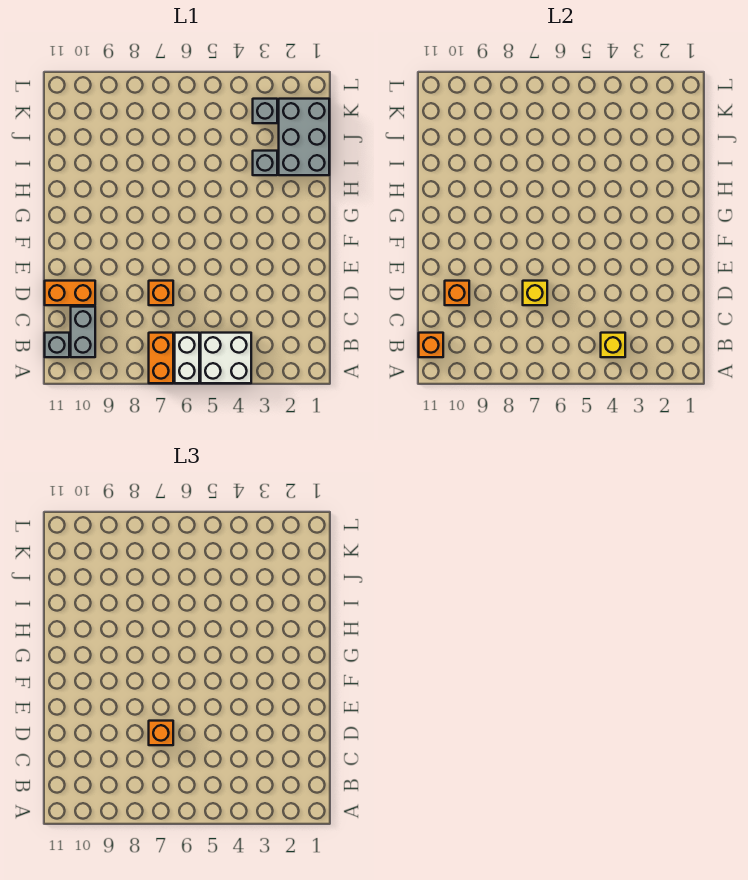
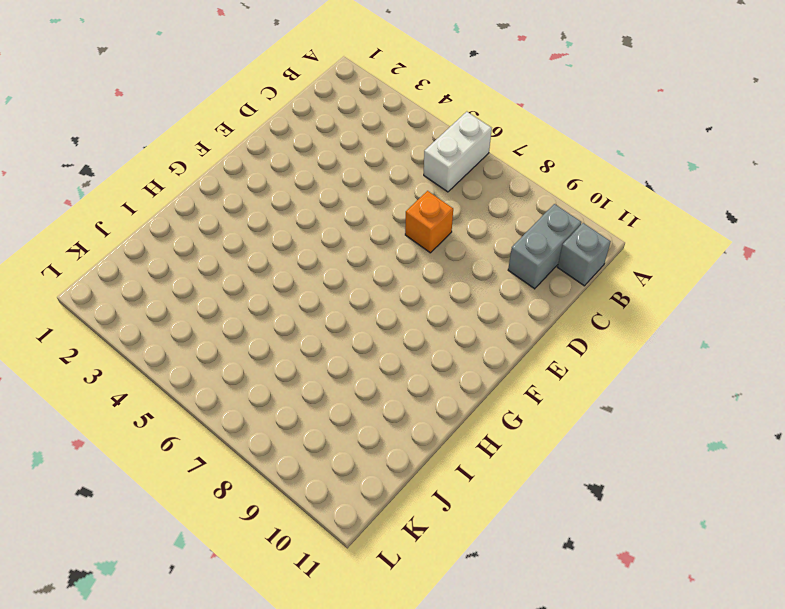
none -> white 2x2 brick [201,333,251,383]
none -> orange 1x2 brick [149,333,173,383]
none -> orange 1x2 brick [45,281,95,305]

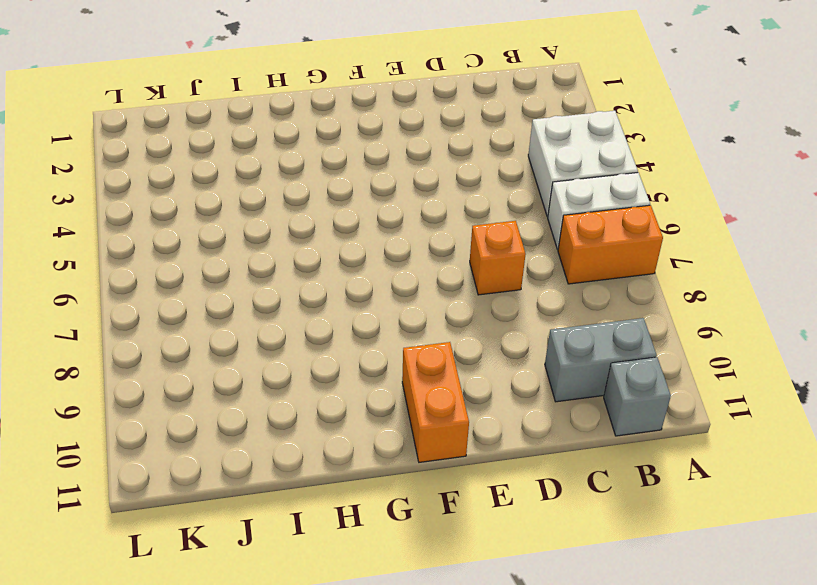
orange 1x2 brick [402,342,469,462] -> orange 1x2 brick moved to [45,281,95,305]
none -> grey 2x3 brick [279,99,329,175]
none -> grey 1x1 brick [253,151,277,175]
none -> grey 1x1 brick [253,99,277,123]

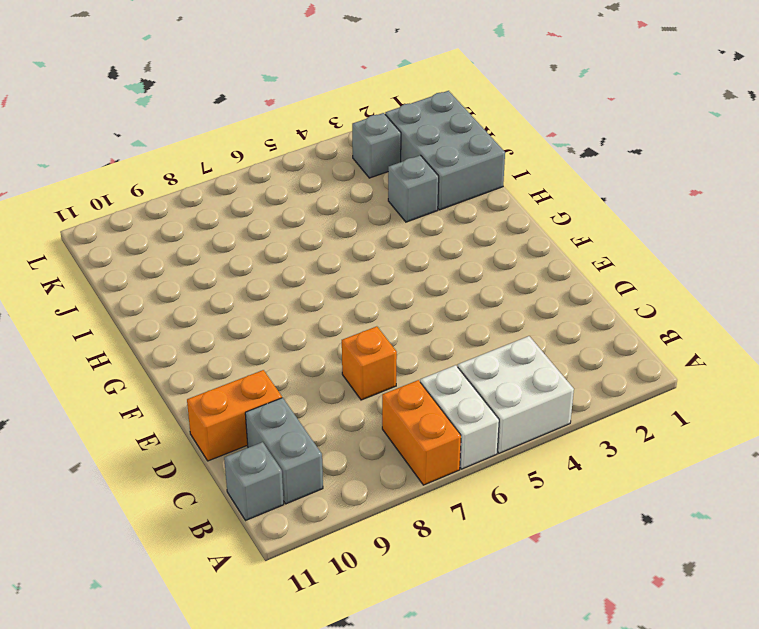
none -> yellow 1x1 brick [601,333,625,357]
none -> orange 1x1 brick [419,333,443,357]
none -> yellow 1x1 brick [523,281,547,305]

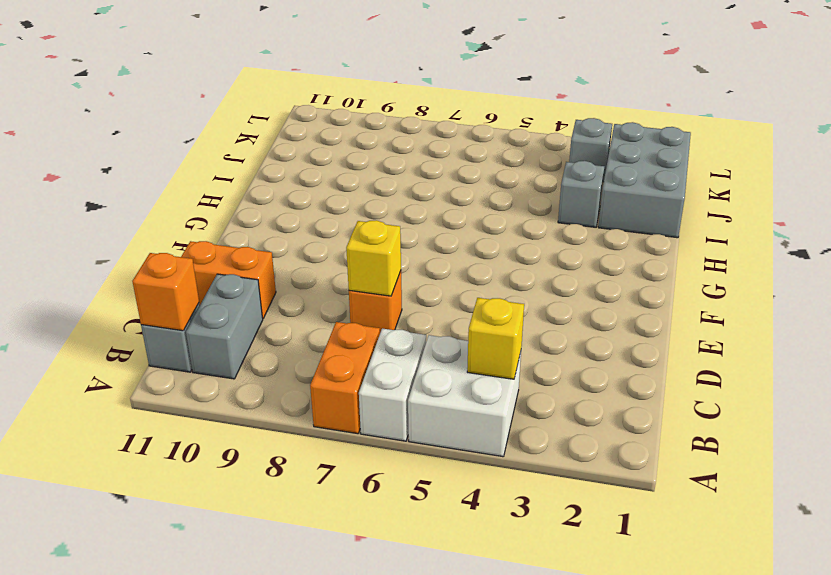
none -> orange 1x1 brick [445,281,469,305]
none -> orange 1x1 brick [149,721,173,745]

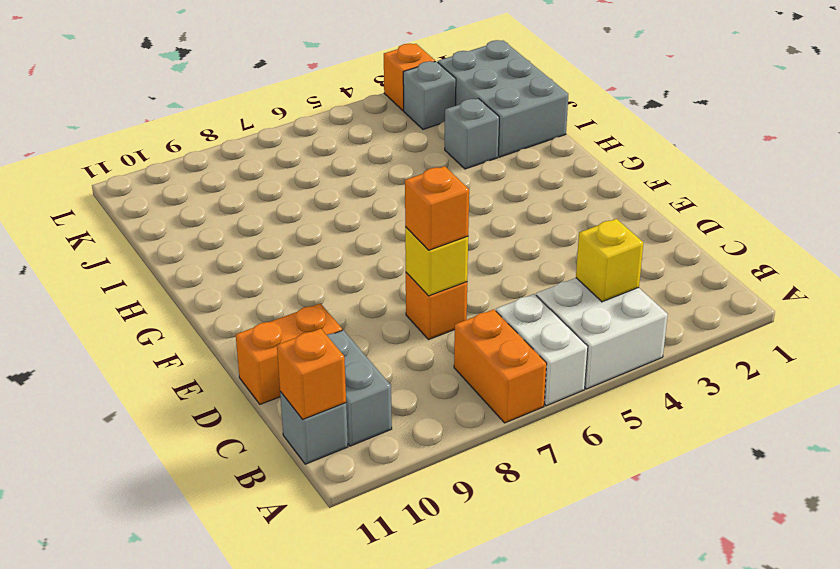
orange 1x1 brick [384,44,435,111] -> orange 1x1 brick moved to [445,281,469,305]

